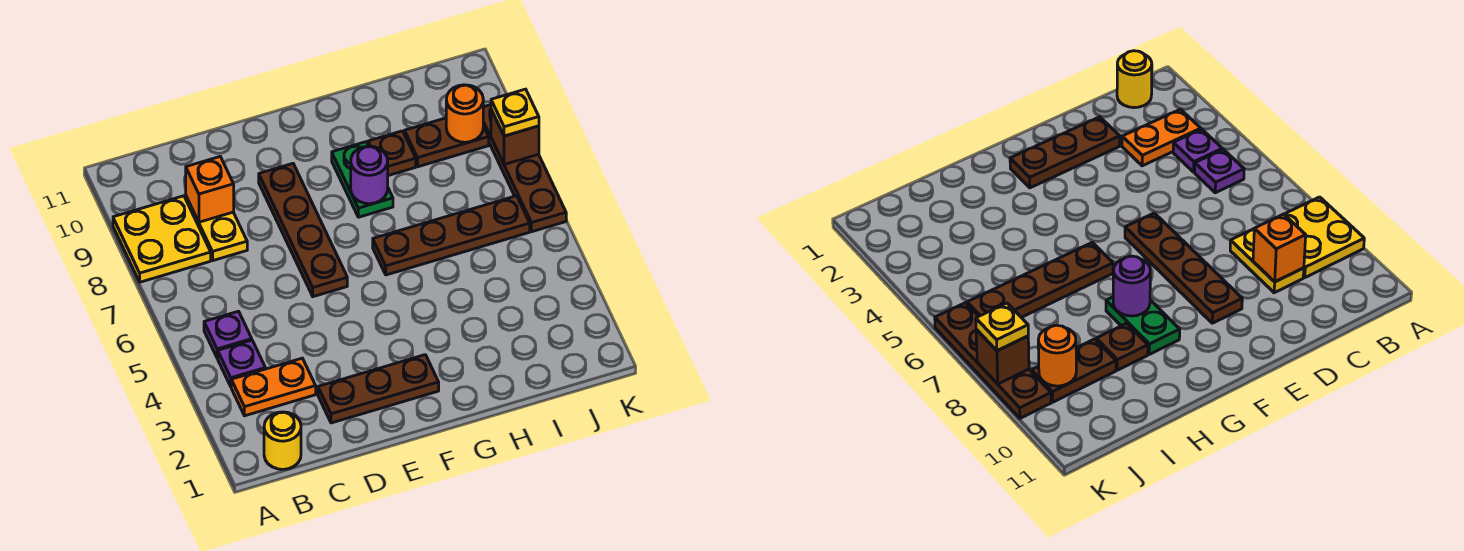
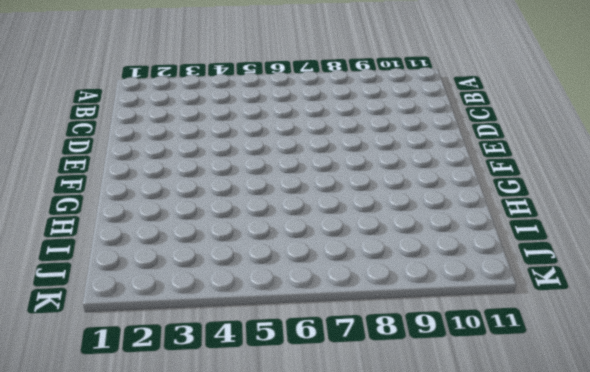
none -> yellow 2x2 plate [113,196,211,282]
none -> yellow 1x1 round brick [264,412,301,469]
none -> orange 1x2 plate [231,358,316,416]

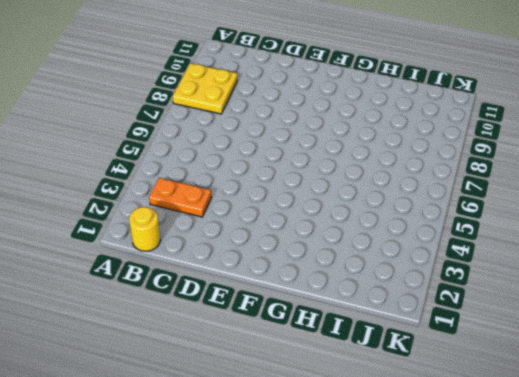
none -> purple 1x1 plate [218,340,265,386]
none -> purple 1x1 plate [204,311,252,358]
none -> yellow 1x2 plate [186,197,247,261]

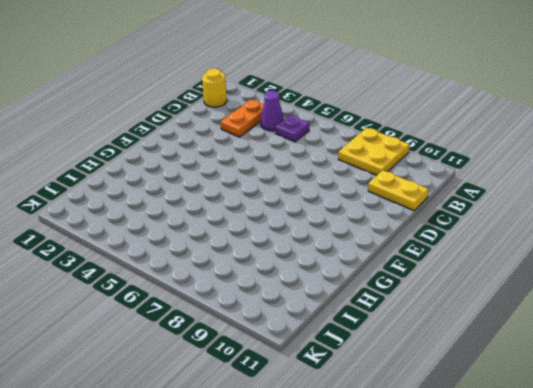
purple 1x1 cone [261,91,284,131] -> purple 1x1 plate [218,340,265,386]
yellow 1x2 plate [368,170,429,210] -> yellow 1x2 plate moved to [186,197,247,261]
none -> brown 1x3 plate [318,355,439,423]
none -> brown 1x4 plate [259,164,347,297]
none -> brown 1x4 plate [373,196,530,275]

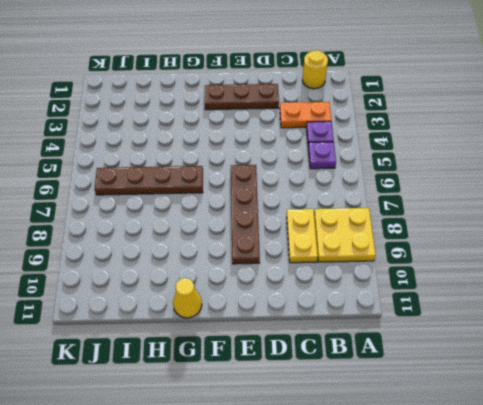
yellow 1x1 cone [173,278,202,318] -> none
none -> green 1x2 plate [332,142,393,217]
none -> brown 1x1 plate [368,131,416,176]
none -> brown 1x2 plate [405,118,489,167]

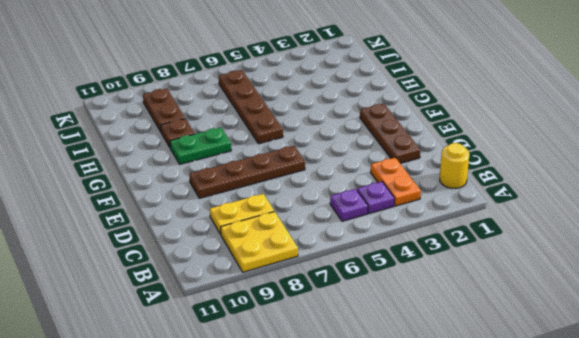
none -> brown 1x4 plate [483,105,566,232]
none -> orange 1x1 brick [186,157,234,222]
none -> purple 1x1 round brick [351,146,388,204]

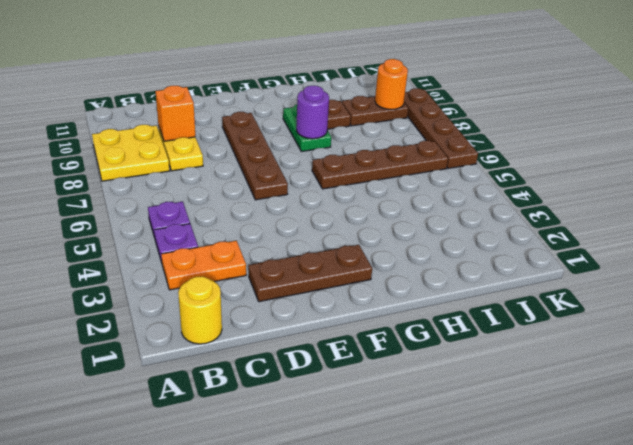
none -> brown 1x1 brick [491,110,539,165]
none -> yellow 1x1 plate [491,89,539,136]

